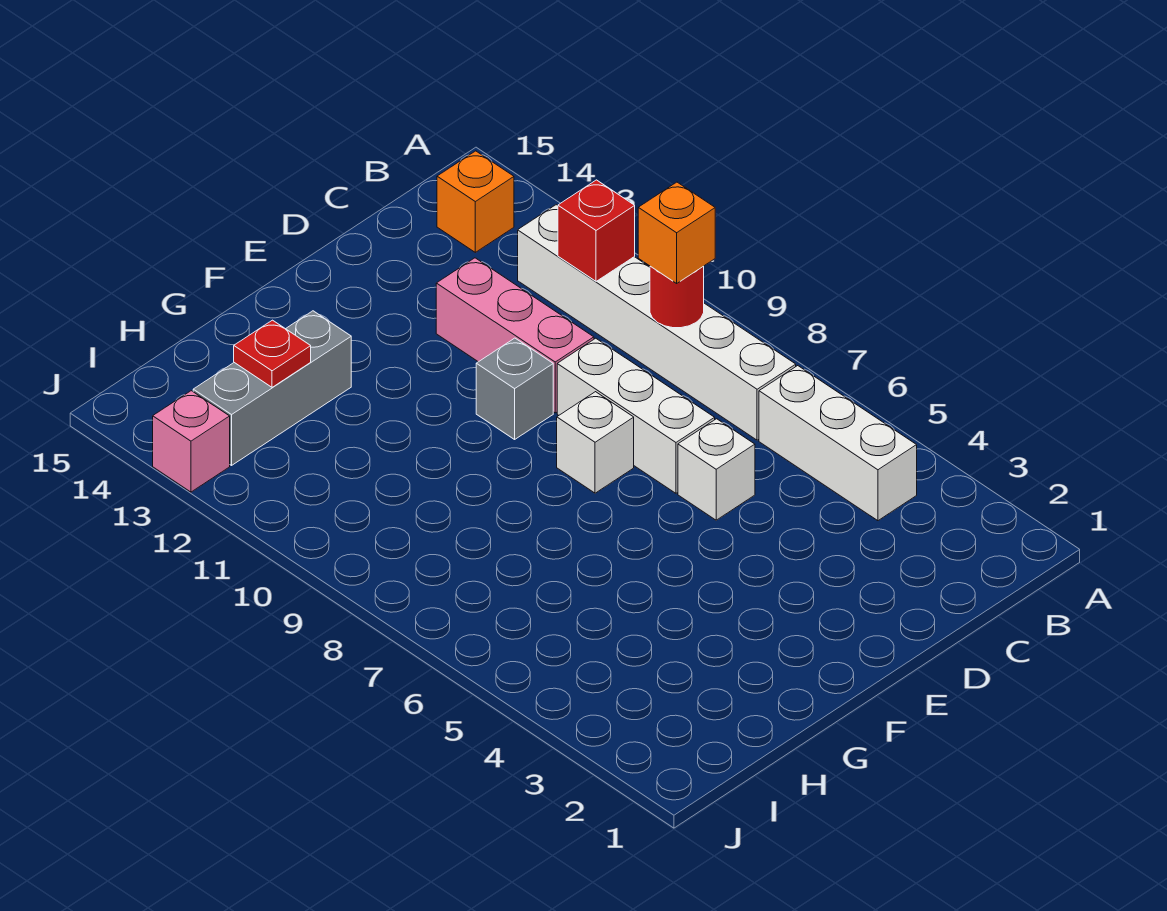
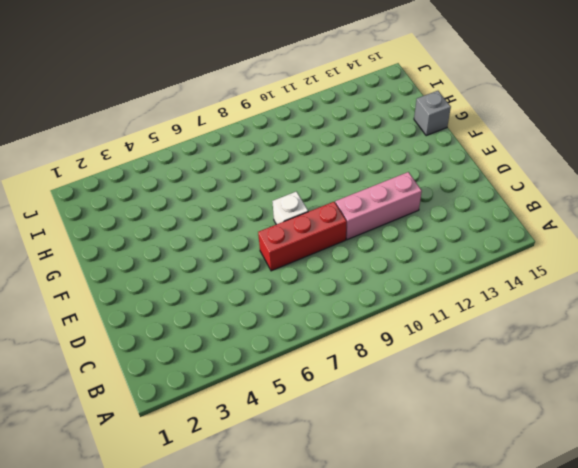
red 1x3 brick [258,202,347,271] -> white 1x3 brick [557,338,715,493]
grey 1x1 brick [414,91,451,136] -> grey 1x1 brick moved to [476,338,553,439]
none -> white 1x3 brick [759,366,917,521]
none -> white 1x6 brick [518,205,796,440]
none -> orange 1x1 brick [437,151,514,252]

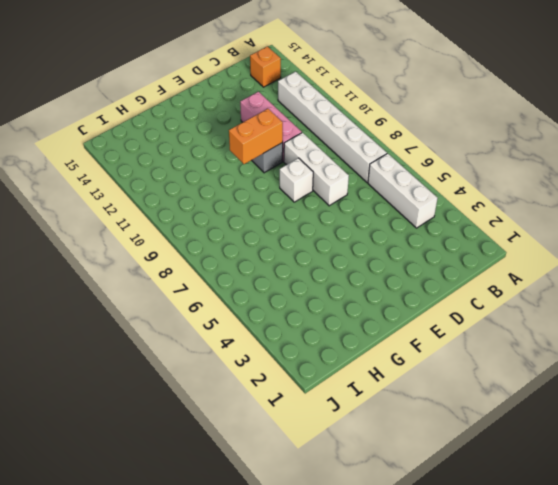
orange 1x2 brick [229,109,283,164] -> none
none -> white 1x1 brick [678,419,755,520]
none -> grey 1x3 brick [193,311,351,465]
none -> pink 1x1 brick [153,391,230,492]

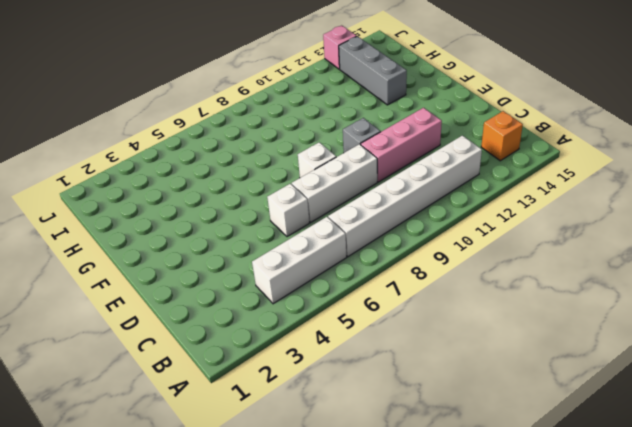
none -> red 1x1 round brick [650,266,704,328]
none -> red 1x1 brick [558,180,635,281]
none -> red 1x1 plate [234,320,311,387]

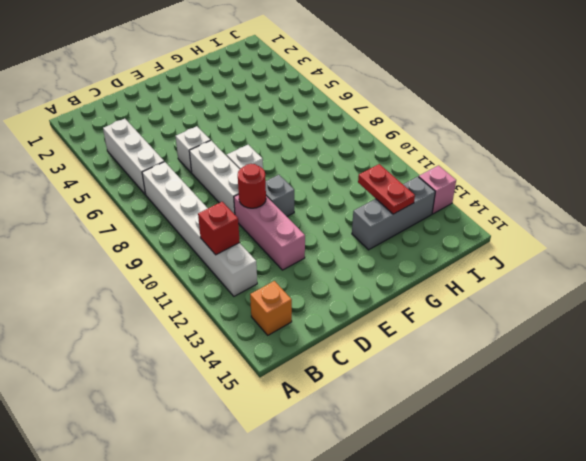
red 1x1 round brick [238,164,266,208] -> red 1x1 round brick moved to [650,266,704,328]
red 1x2 plate [358,164,415,214] -> red 1x1 plate [234,320,311,387]
none -> orange 1x1 brick [638,182,715,283]

